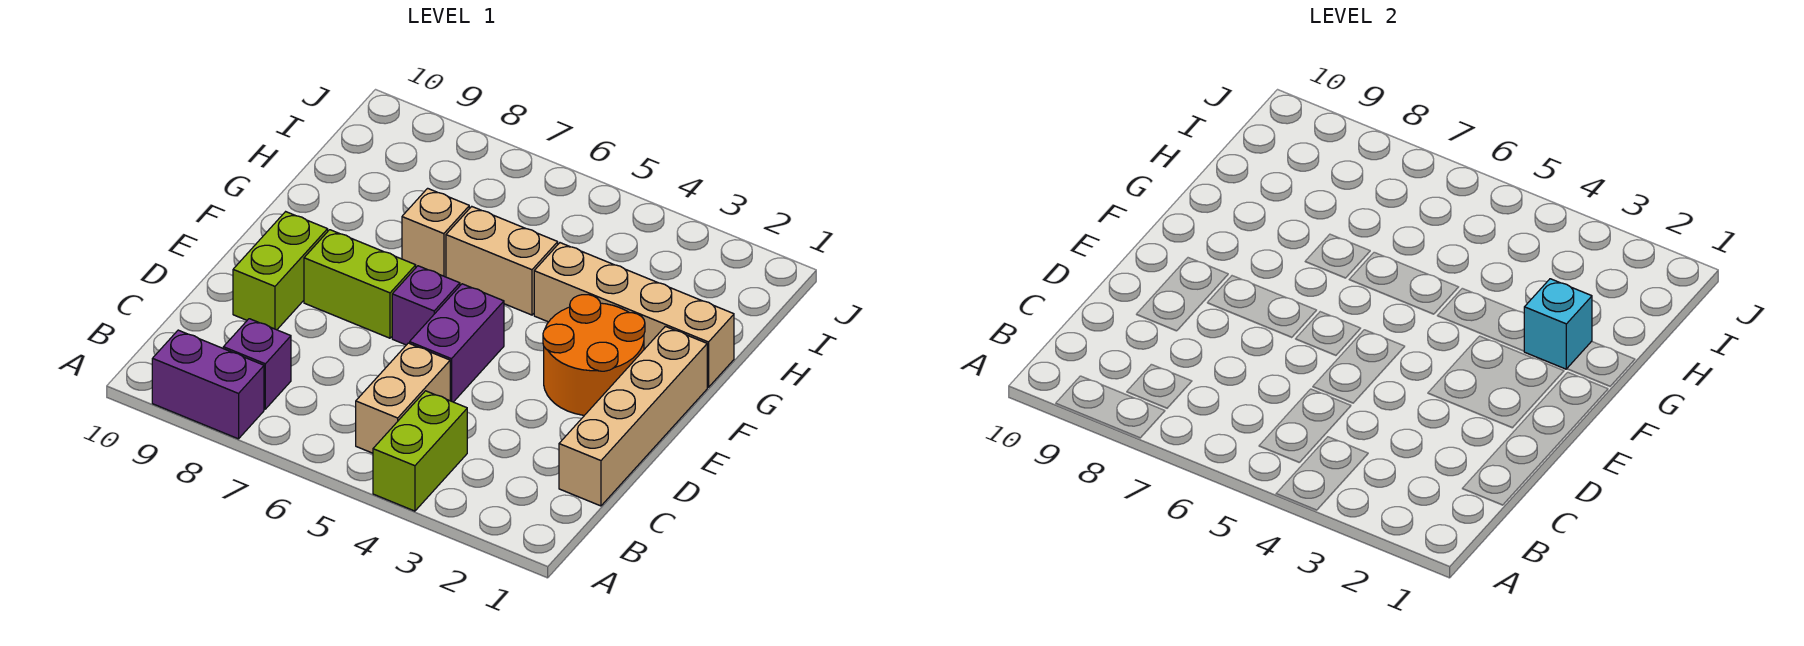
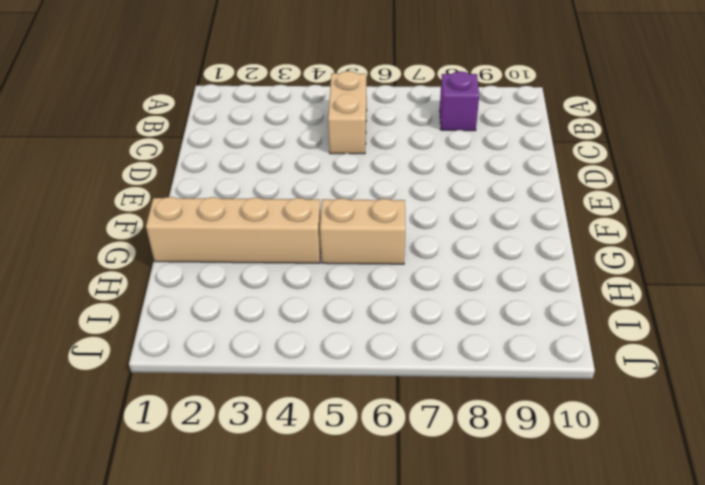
none -> lime 1x2 brick [373,391,467,511]
none -> purple 1x2 brick [152,330,264,439]
none -> tan 1x4 brick [559,326,707,506]

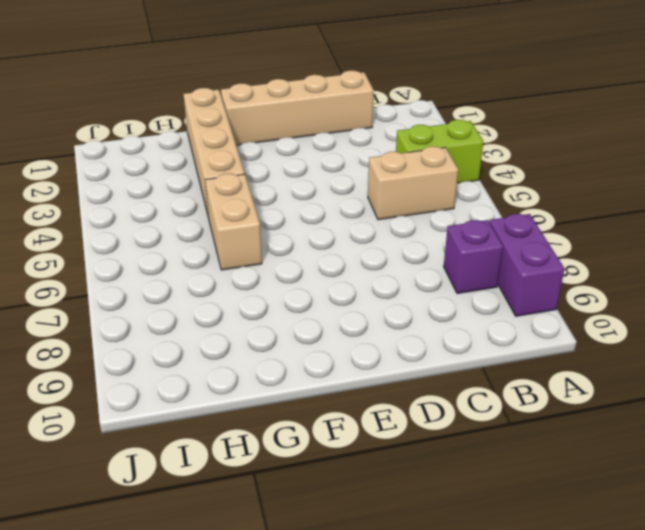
none -> purple 1x2 brick [410,284,504,402]
none -> lime 1x2 brick [233,212,328,330]
none -> orange 2x2 round brick [543,295,645,415]

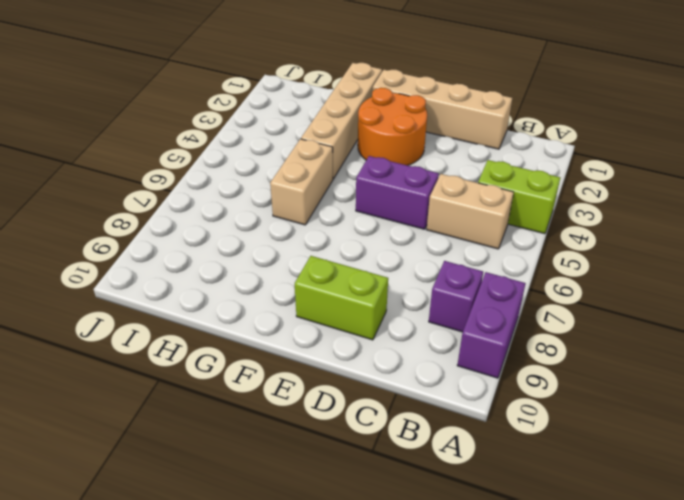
none -> purple 1x1 brick [392,266,460,345]
none -> lime 1x2 brick [304,230,416,338]
none -> tan 1x1 brick [402,188,469,277]

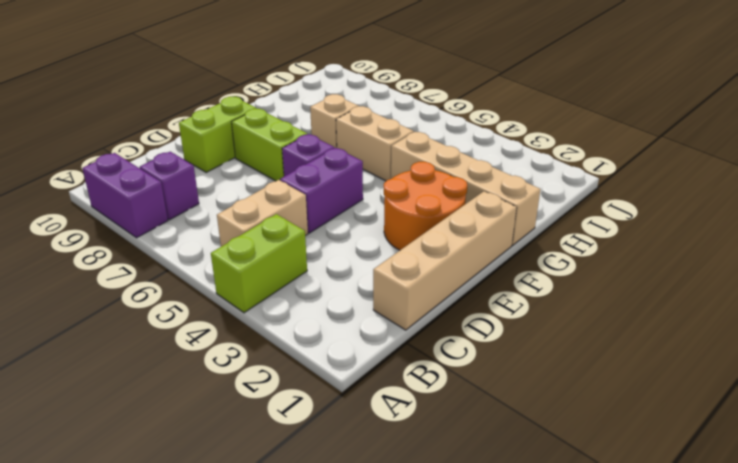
none -> cyan 1x1 brick [1524,279,1592,369]

